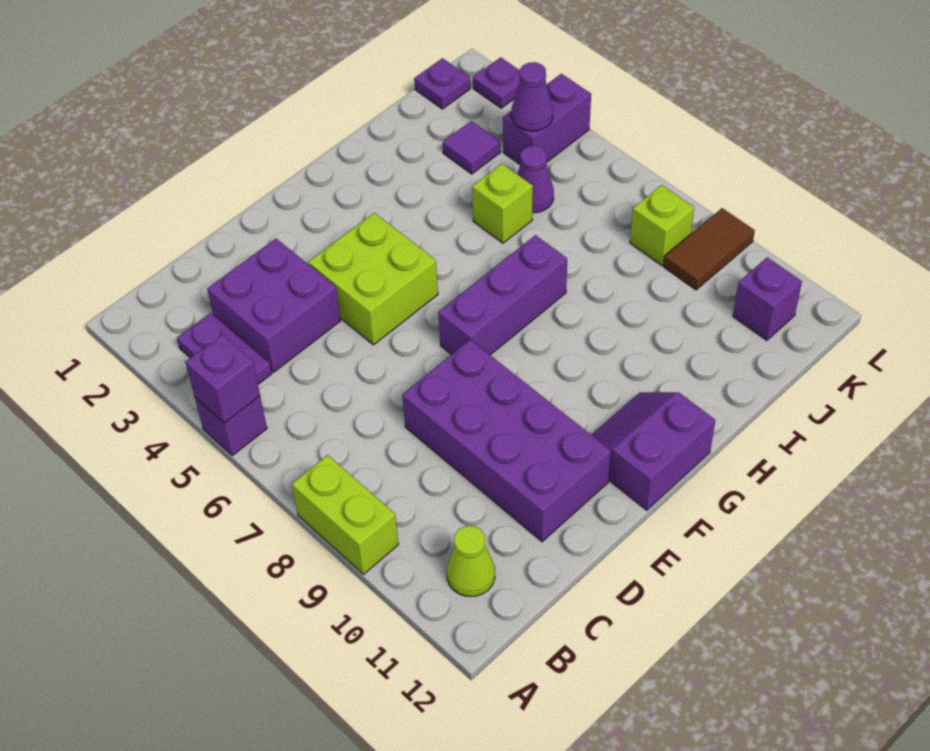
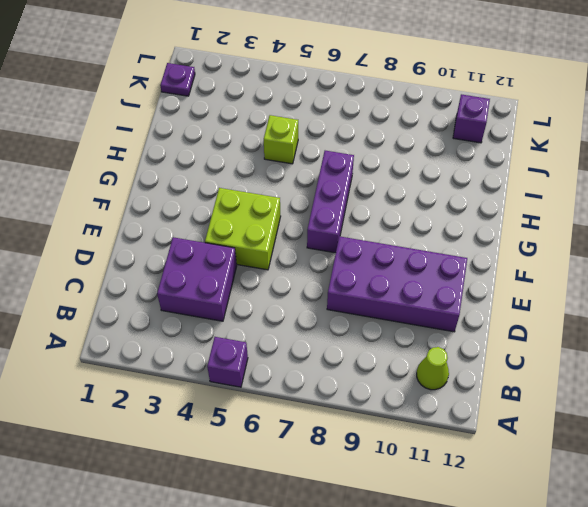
none -> lime 1x2 brick [292,455,398,574]
none -> purple 1x2 plate [177,313,272,384]
none -> purple 2x2 slope [592,392,715,510]

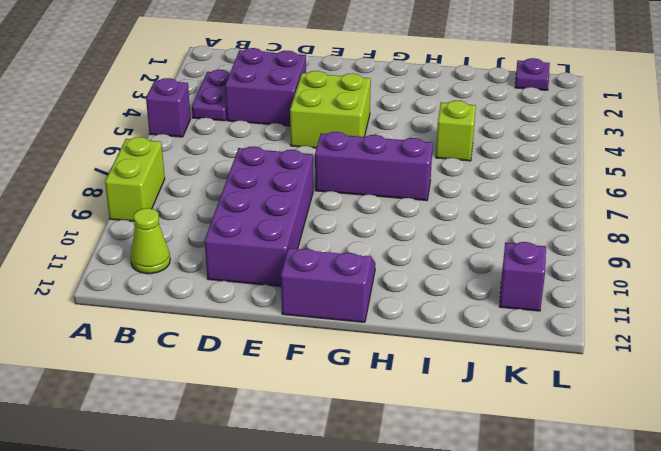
none -> purple 1x1 tile [443,121,500,174]
none -> purple 1x1 cone [517,146,554,213]
none -> purple 1x2 brick [503,74,591,164]

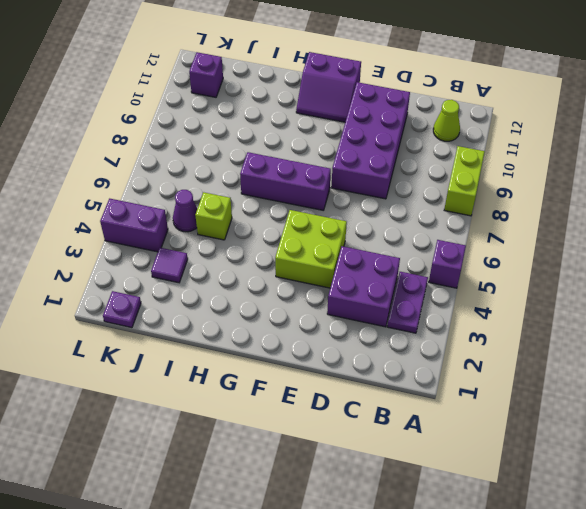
none -> lime 1x1 brick [630,185,694,266]
none -> brown 1x2 tile [664,208,755,290]
none -> purple 1x1 plate [473,57,520,108]

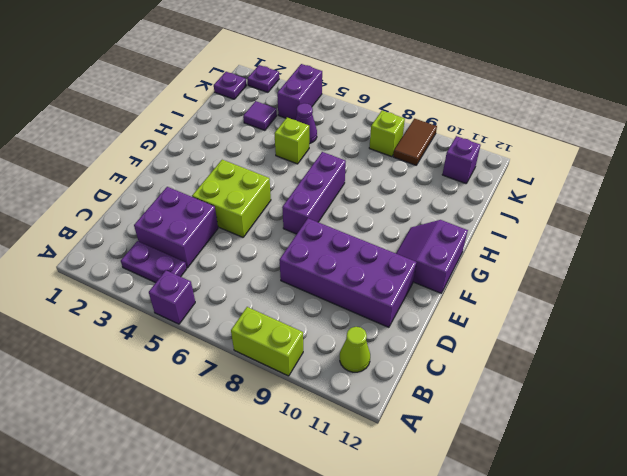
none -> purple 1x1 brick [185,335,260,423]
none -> purple 1x1 cone [512,62,553,131]

